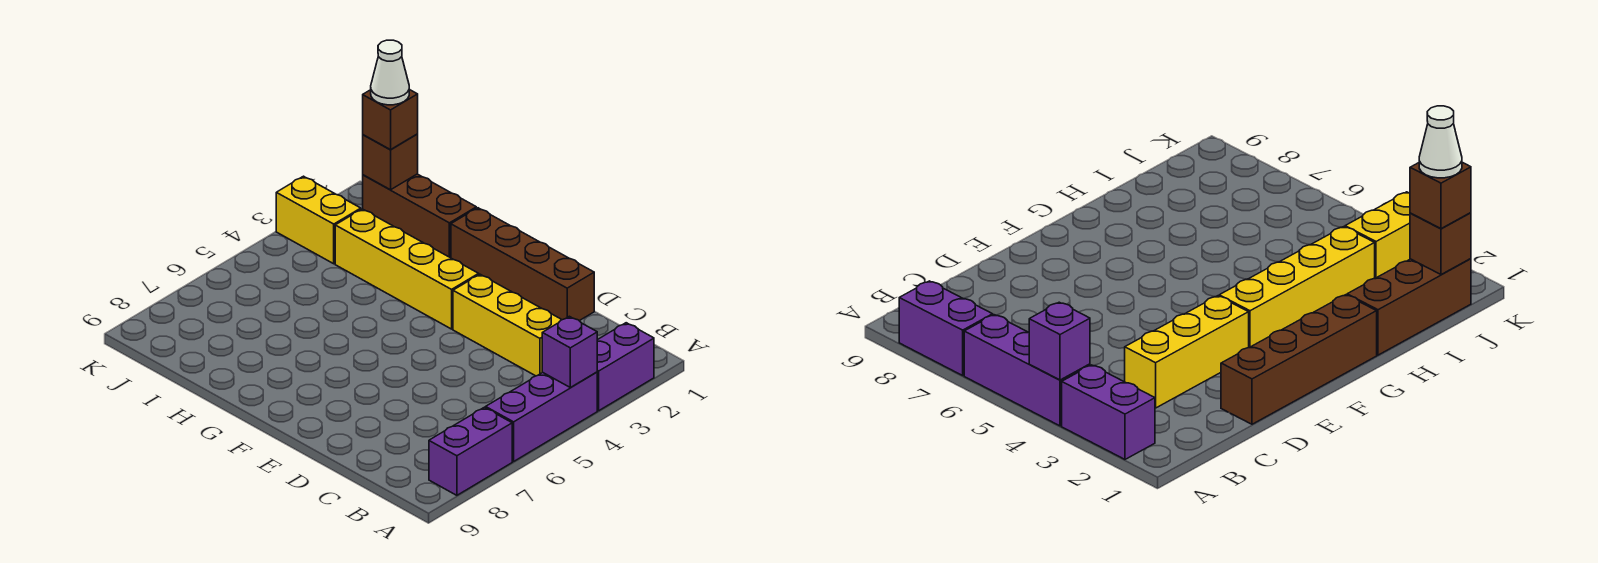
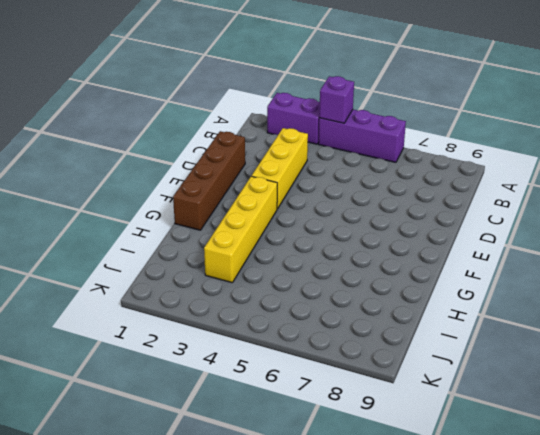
none -> purple 1x2 brick [429,407,512,495]
none -> brown 1x3 brick [363,174,476,258]
none -> yellow 1x2 brick [276,176,361,264]

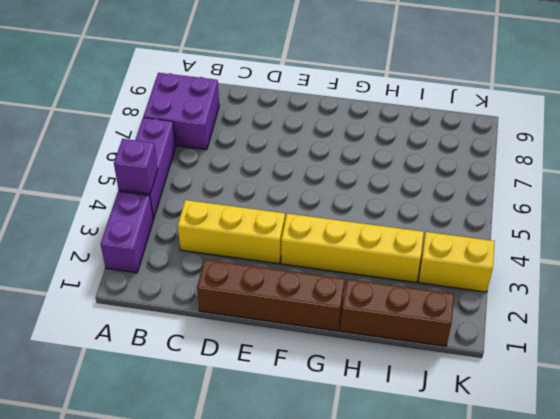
purple 2x2 brick [143,73,219,150] -> purple 1x2 brick [429,407,512,495]
none -> brown 1x1 brick [363,134,418,190]
none -> brown 1x1 brick [363,89,418,150]
none -> white 1x1 cone [371,40,409,105]

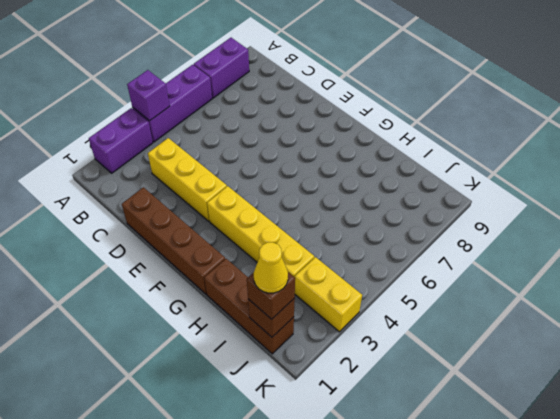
yellow 1x1 cone [254,242,288,293] -> white 1x1 cone [371,40,409,105]

